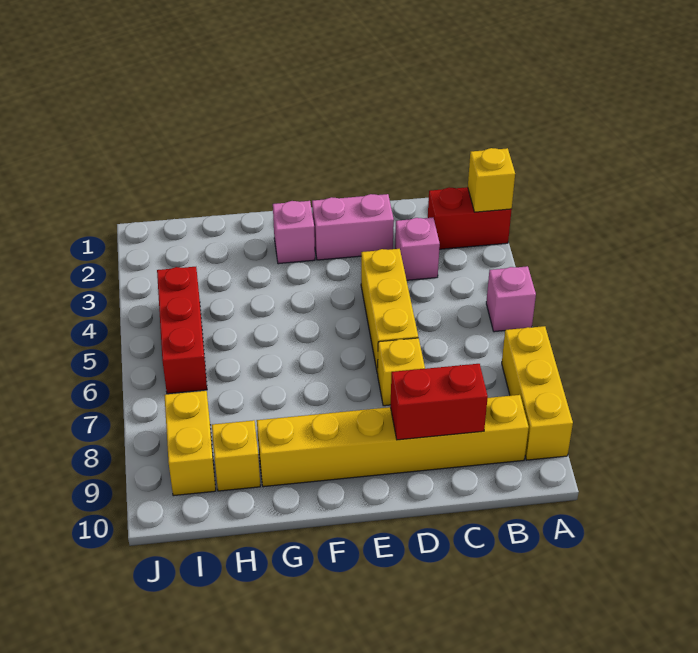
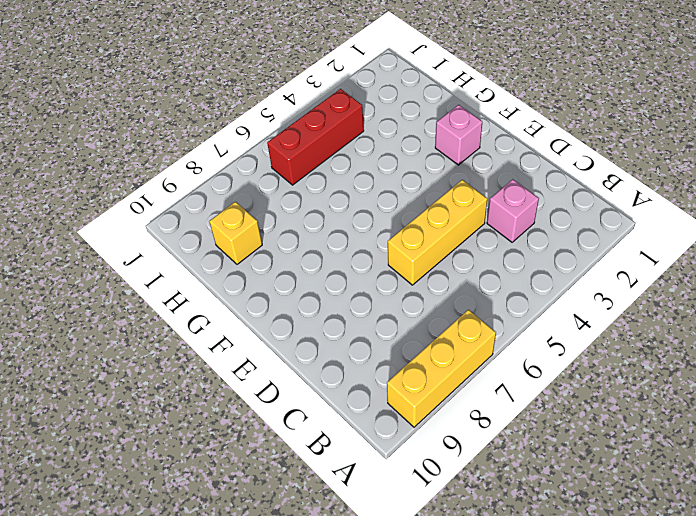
none -> red 1x2 brick [428,187,512,249]
none -> pink 1x1 brick [486,266,536,332]
none -> yellow 1x6 brick [257,395,529,487]

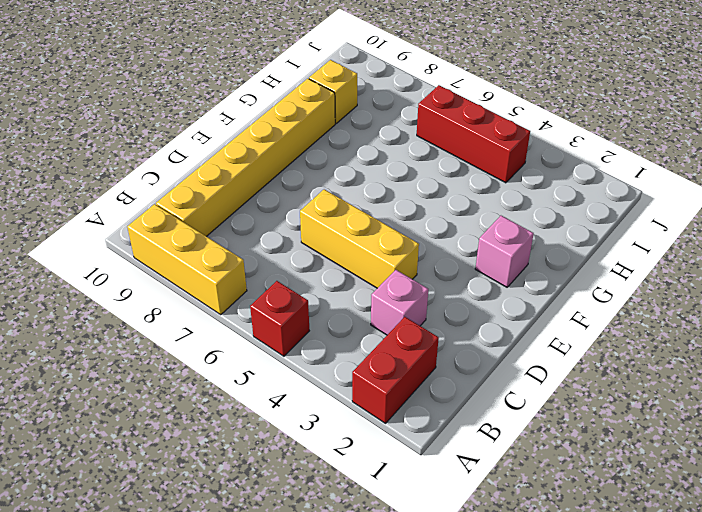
red 1x1 brick [250,281,309,356] -> pink 1x1 brick [486,266,536,332]
none -> pink 1x2 brick [312,194,394,260]
none -> yellow 1x1 brick [377,338,425,406]
none -> yellow 1x2 brick [164,391,216,496]

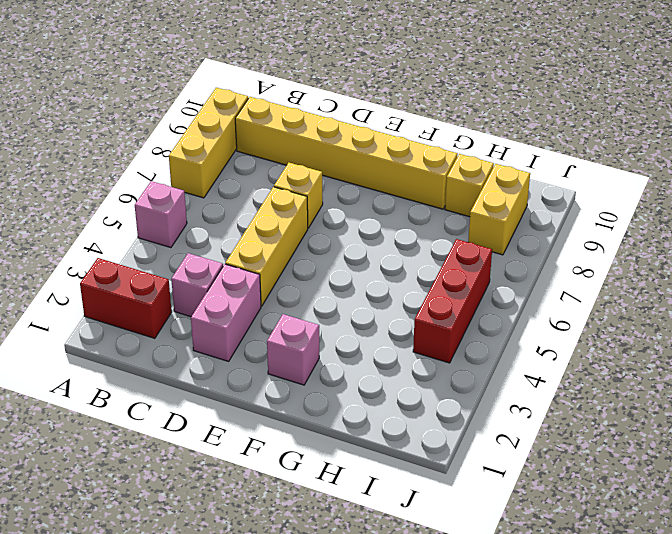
pink 1x2 brick [191,264,261,361] -> pink 1x2 brick turned to [312,194,394,260]
none -> yellow 1x1 brick [468,148,515,212]
none -> red 1x2 brick [390,364,488,440]

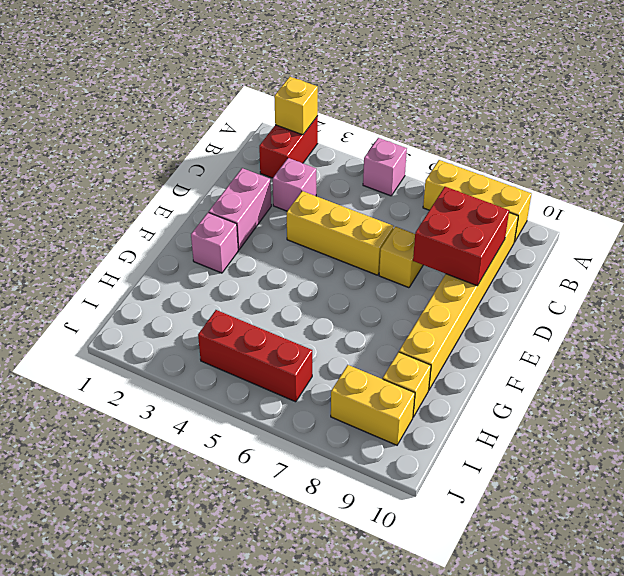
red 2x2 brick [413,187,509,286] -> red 1x2 brick [390,364,488,440]

